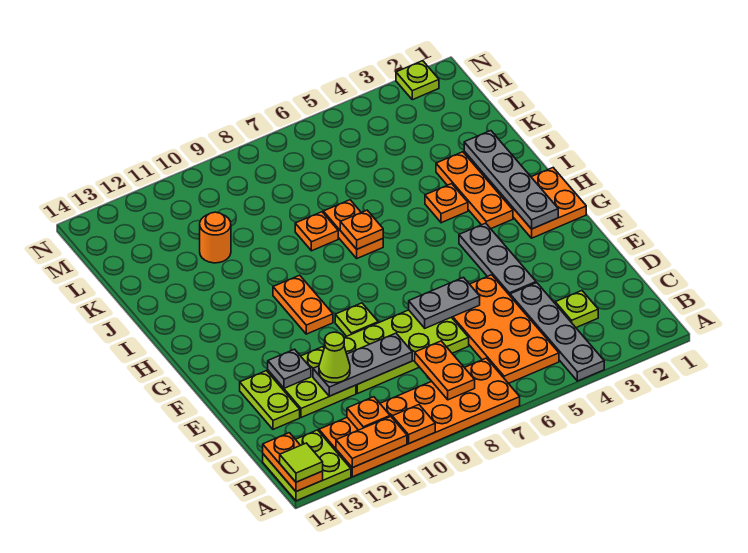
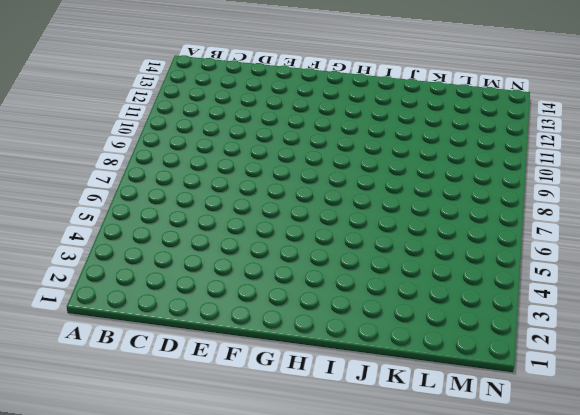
none -> grey 1x4 plate [510,283,604,381]
none -> orange 2x6 plate [319,358,520,477]
none -> lime 2x2 plate [263,430,351,501]
none -> orange 2x4 plate [452,275,559,384]

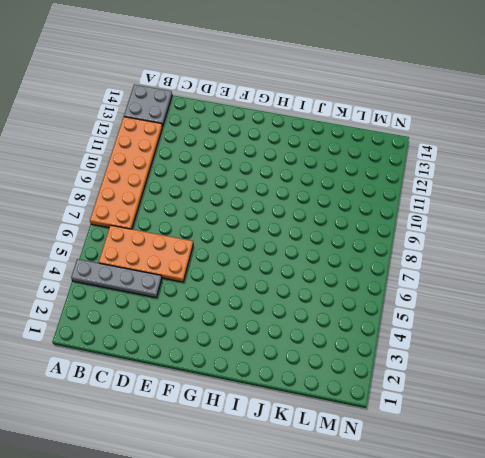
grey 2x2 plate [124,84,172,127] -> lime 2x2 plate [263,430,351,501]
none -> lime 1x1 plate [555,291,598,328]
none -> lime 2x4 plate [324,310,469,394]
none -> lime 2x2 plate [268,347,356,418]
none -> lime 1x2 plate [240,371,300,429]

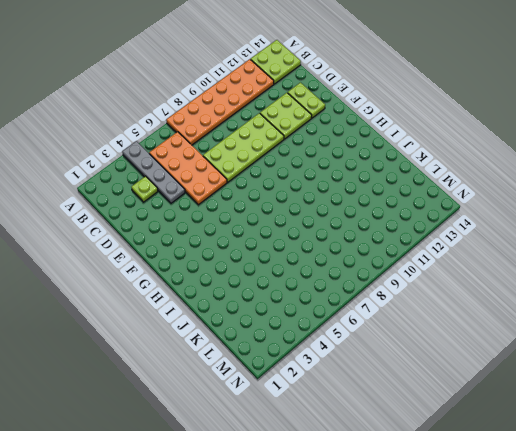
none -> grey 1x3 plate [459,223,536,295]
none -> lime 1x1 plate [335,303,378,336]
none -> orange 2x2 plate [498,168,586,238]
none -> orange 1x2 plate [273,275,333,334]

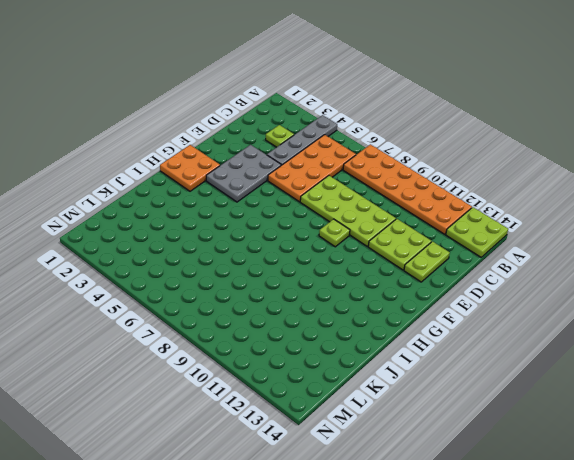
grey 2x3 plate [206,145,281,202] -> grey 1x3 plate [459,223,536,295]
none -> orange 1x2 plate [273,275,333,334]
none -> orange 1x3 plate [436,152,513,229]
none -> orange 1x1 plate [425,184,468,223]
none -> orange 1x2 plate [323,200,383,258]

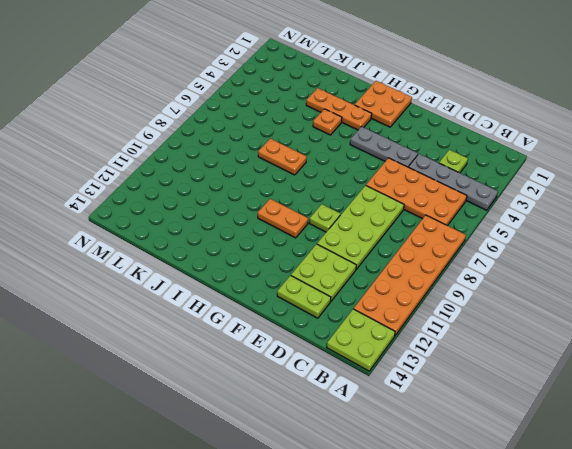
none -> orange 1x1 plate [295,212,338,251]
none -> orange 1x1 round brick [200,212,231,263]
none -> lime 1x1 plate [396,61,439,100]
none -> orange 1x1 plate [392,405,435,443]

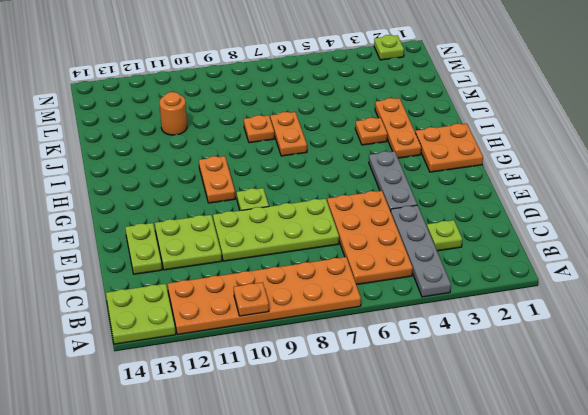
none -> orange 1x2 plate [336,417,407,468]
none -> orange 1x2 plate [263,433,323,492]
none -> orange 1x2 plate [415,341,475,400]
none -> orange 1x1 plate [347,397,390,430]

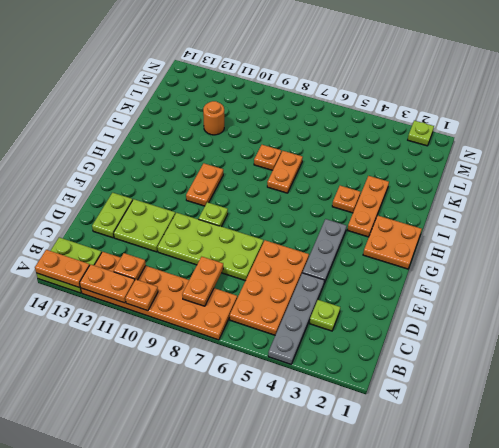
orange 1x2 plate [35,250,90,288] -> orange 1x2 plate turned to [263,433,323,492]
none -> grey 1x3 plate [313,333,412,396]
none -> grey 1x2 plate [409,277,480,328]
none -> grey 1x1 plate [268,349,311,388]
none -> grey 1x4 plate [464,131,558,229]

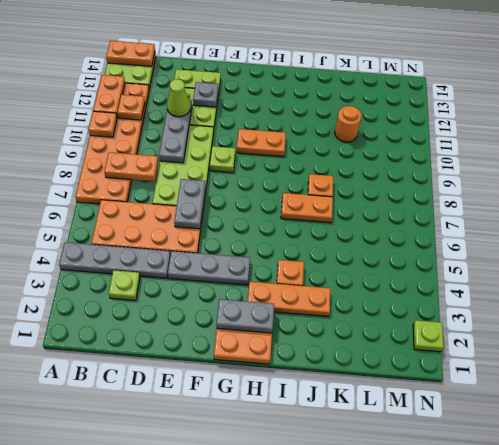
grey 1x2 plate [217,299,274,333] -> grey 1x4 plate [464,131,558,229]
none -> orange 1x1 plate [340,210,383,249]
none -> lime 1x1 tile [280,443,323,482]

